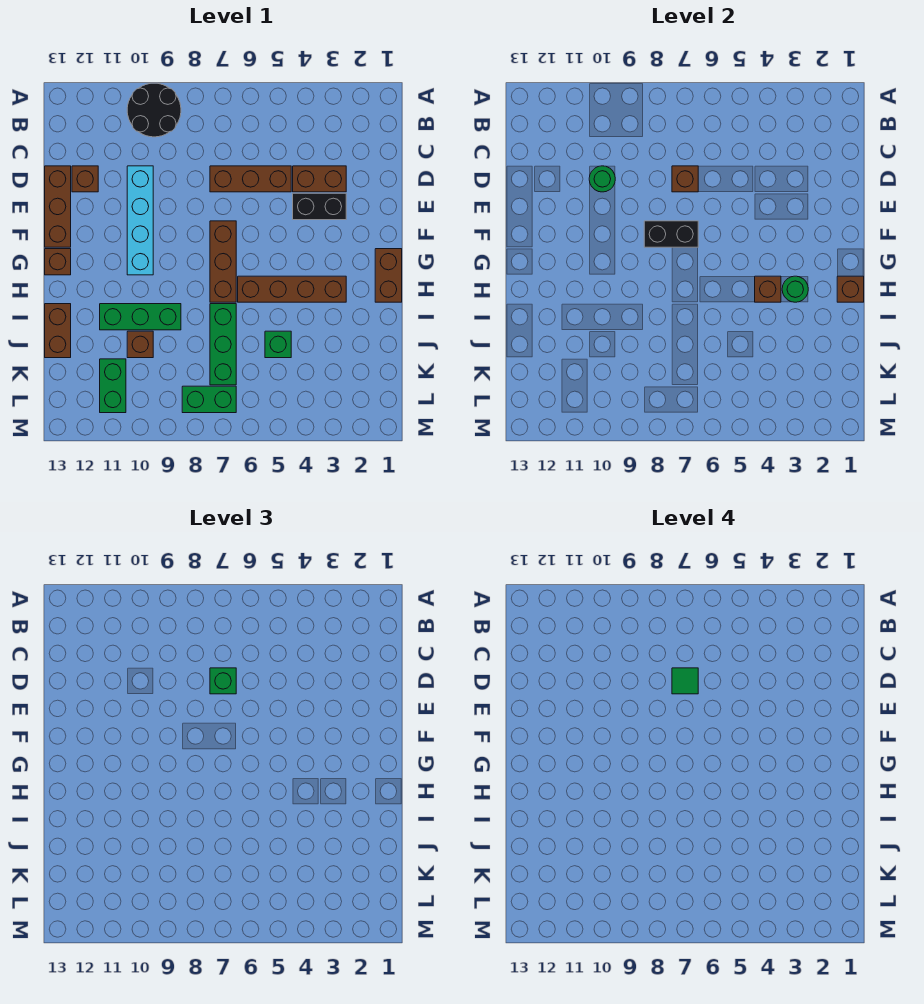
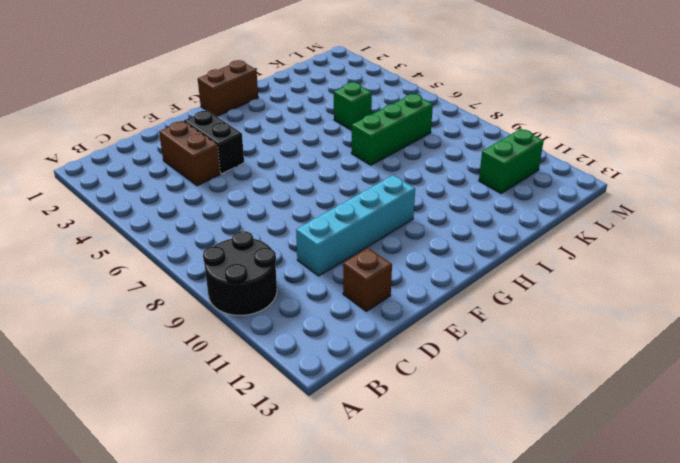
none -> brown 1x3 brick [210,166,291,192]
none -> brown 1x3 brick [45,166,71,247]
none -> brown 1x3 brick [210,221,236,302]

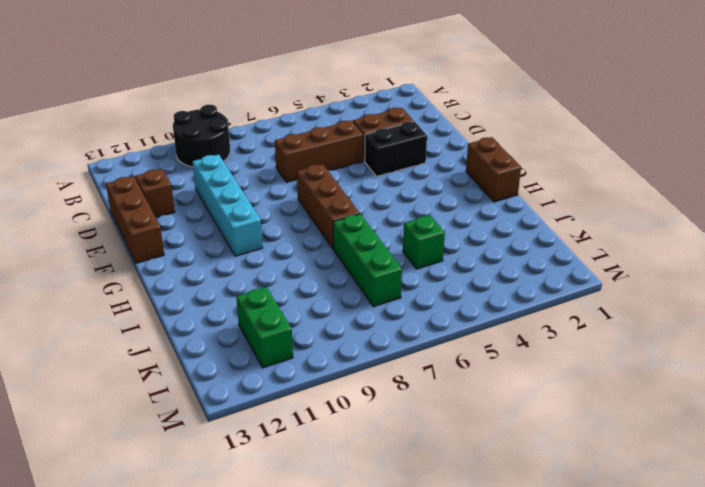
none -> brown 1x1 brick [45,249,71,275]
none -> brown 1x4 brick [238,276,346,302]
none -> green 1x3 brick [100,304,181,330]

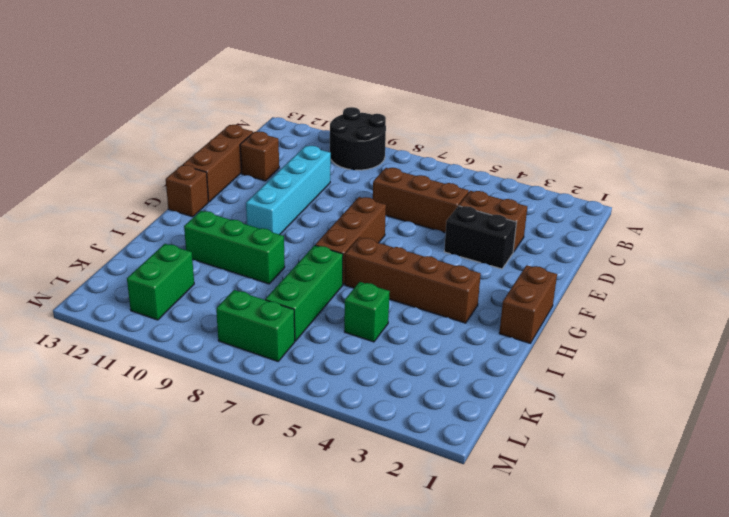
none -> brown 1x2 brick [45,304,71,358]
none -> brown 1x1 brick [127,331,153,358]
none -> brown 1x1 brick [672,166,698,192]

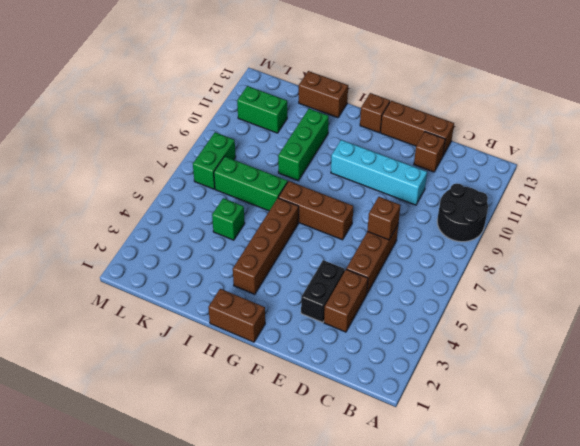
none -> brown 1x1 brick [127,331,153,358]
none -> green 1x1 round brick [589,166,615,192]
none -> black 1x2 brick [644,221,698,247]

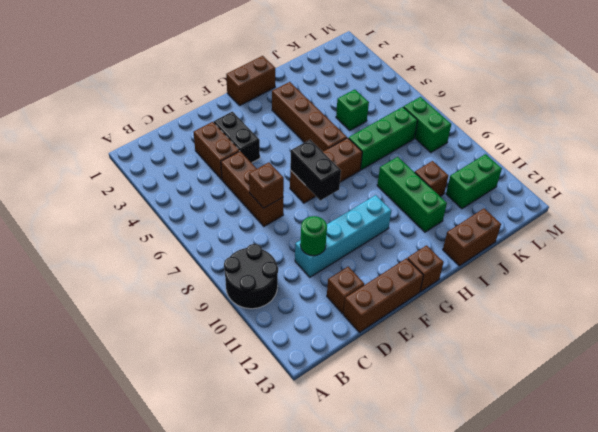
none -> brown 1x1 brick [837,276,864,302]
none -> green 1x1 round brick [782,276,808,302]
none -> brown 1x1 brick [755,276,781,302]

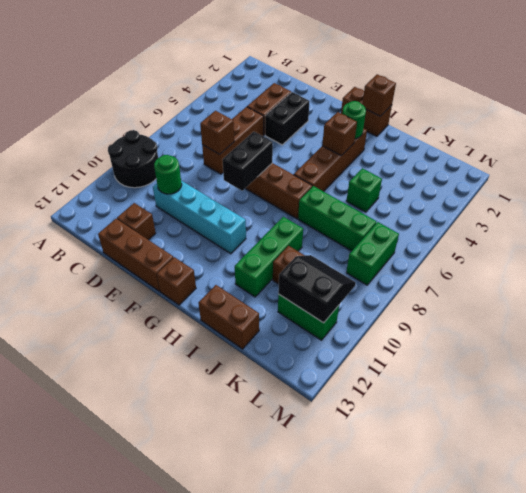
black 2x2 slope [278,255,356,323] -> none
none -> green 1x1 brick [210,668,236,694]
none -> green 1x1 tile [672,668,698,694]

